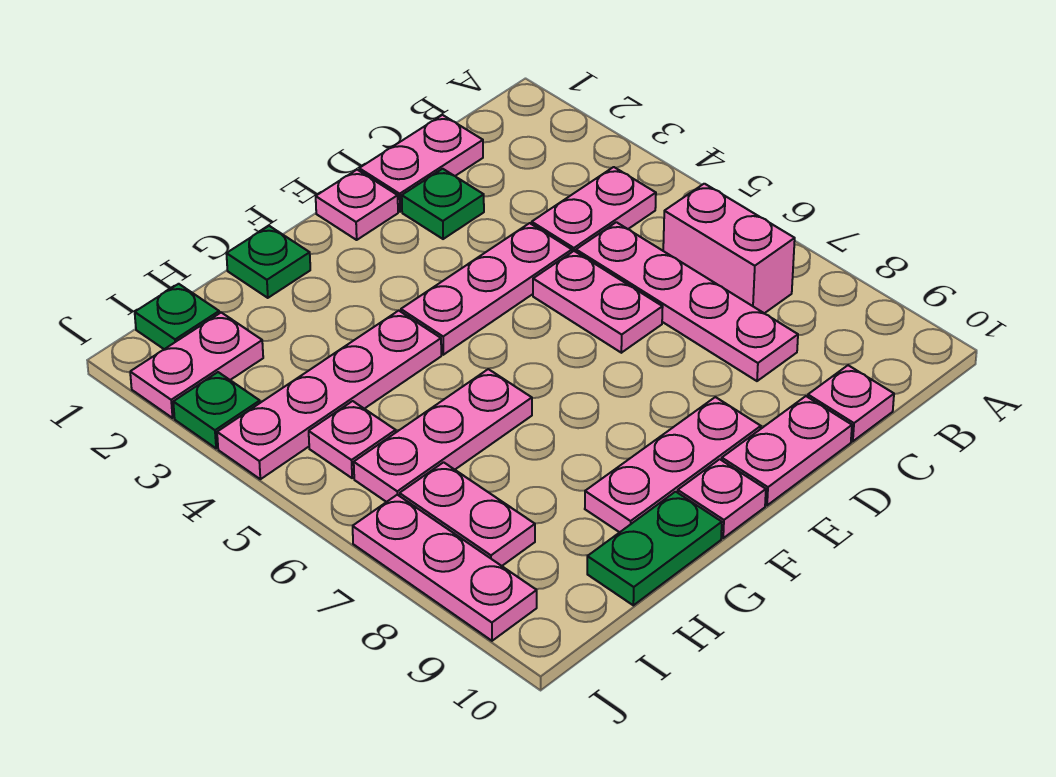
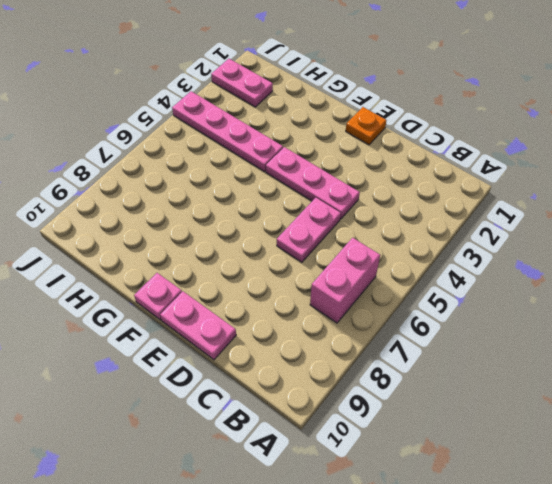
orange 1x1 plate [346,107,387,145] -> pink 1x1 plate [316,170,398,240]
none -> pink 1x2 plate [532,167,656,252]
none -> pink 1x2 plate [359,115,483,212]
none -> pink 1x4 plate [576,222,798,381]

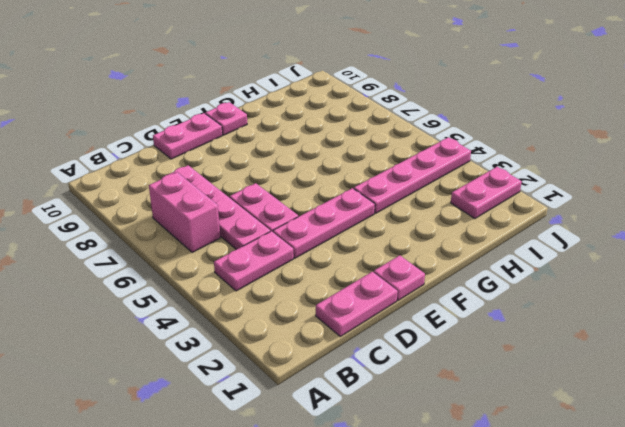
none -> pink 1x1 plate [808,365,894,441]
none -> green 1x1 plate [402,169,484,239]
none -> pink 1x3 plate [585,397,761,532]

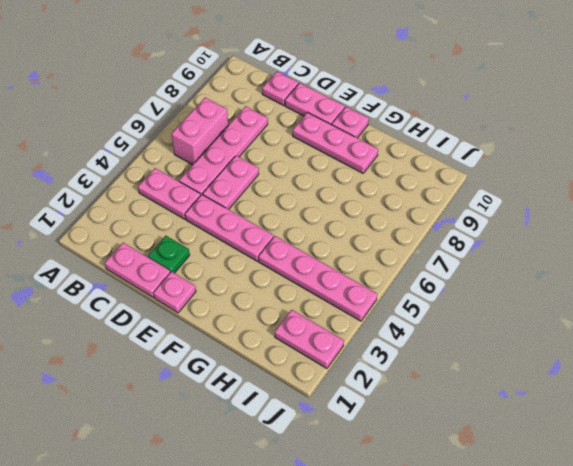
none -> green 1x1 plate [226,226,310,298]
none -> pink 1x3 plate [354,369,532,502]
none -> green 1x2 plate [587,492,722,605]

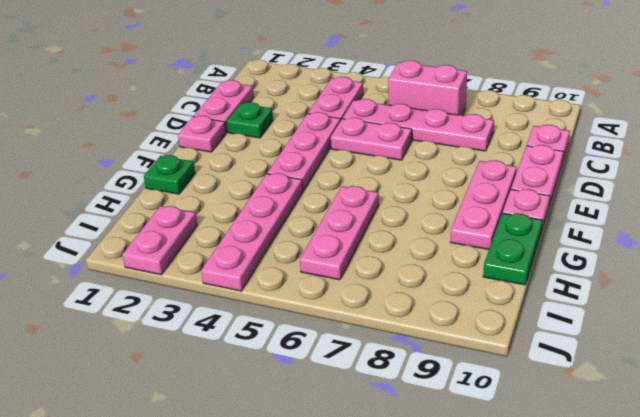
none -> green 1x1 plate [135,284,219,349]
none -> pink 1x1 plate [309,401,396,478]
none -> pink 1x2 plate [400,462,535,566]

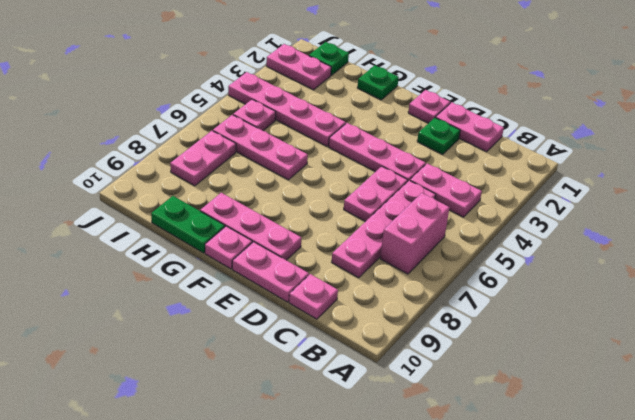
none -> green 1x1 plate [173,372,260,448]
none -> pink 1x3 plate [353,495,537,641]

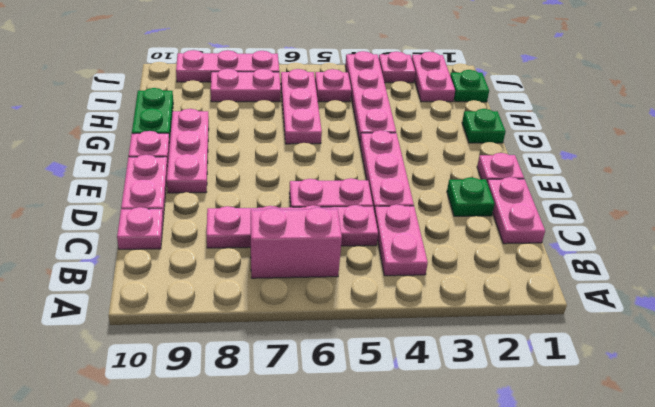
pink 1x1 plate [379,52,415,83] -> green 1x1 plate [173,372,260,448]

